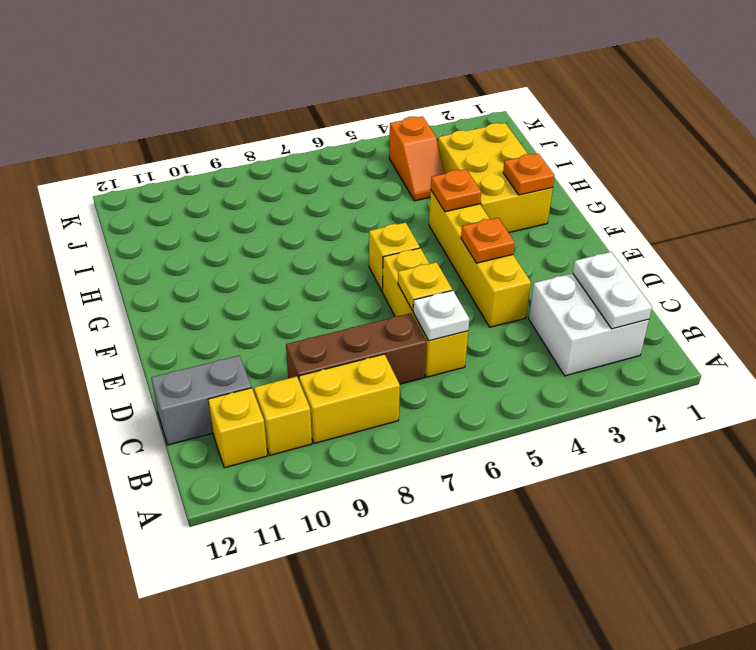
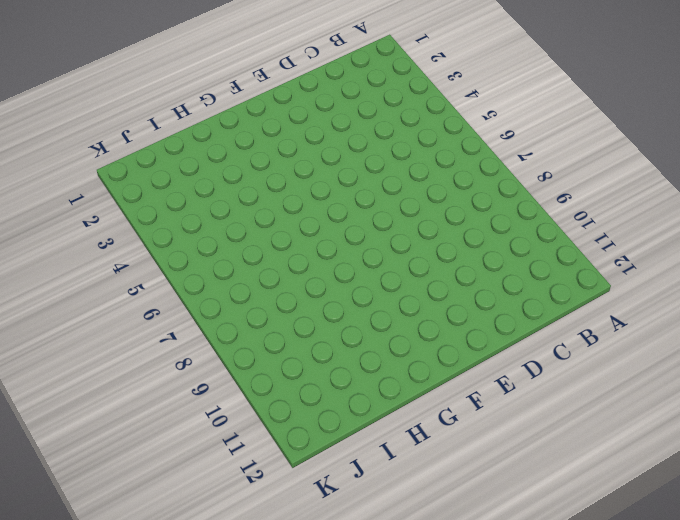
none -> white 2x2 brick [529,273,649,376]
none -> yellow 1x2 brick [299,354,400,443]
none -> yellow 1x1 brick [254,376,312,455]

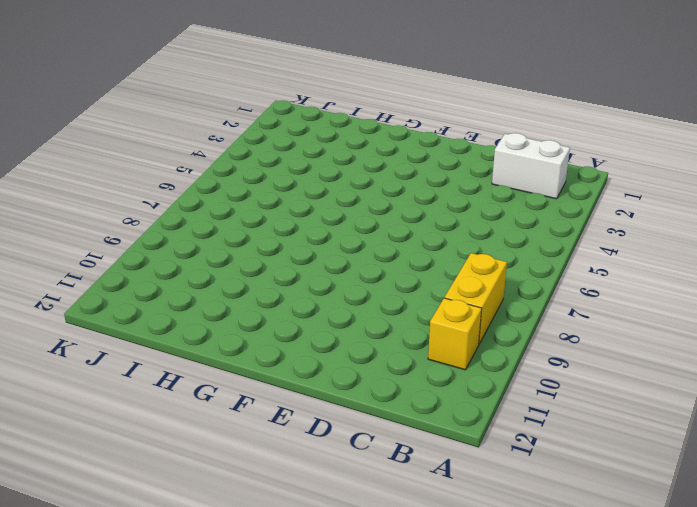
white 1x2 brick [492,133,570,199] -> white 2x2 brick [529,273,649,376]
none -> yellow 1x1 brick [208,388,267,468]
none -> yellow 1x3 brick [383,248,468,377]
none -> brown 1x3 brick [286,313,426,384]

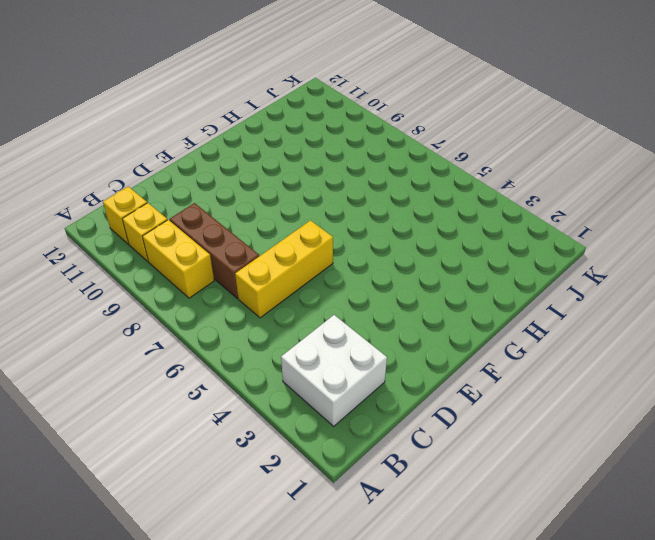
none -> grey 1x2 brick [151,356,251,445]
none -> yellow 1x4 brick [429,190,531,327]
none -> yellow 1x1 brick [369,222,420,291]

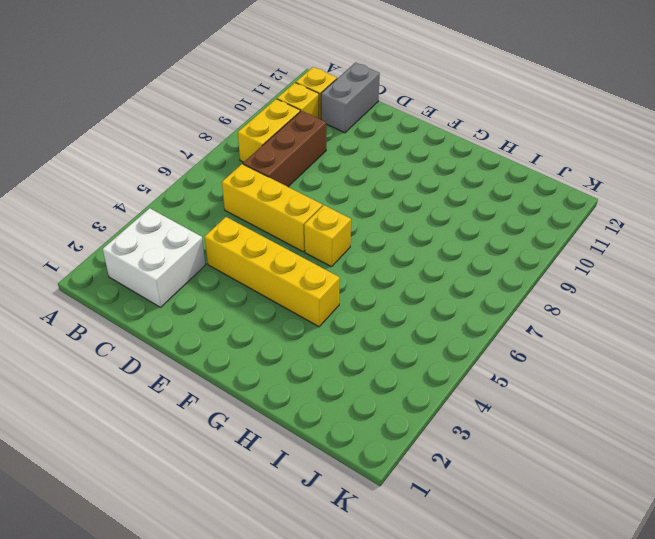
none -> yellow 2x3 brick [438,123,553,233]
none -> orange 1x2 slope [389,116,445,201]
none -> white 1x2 plate [573,252,652,329]

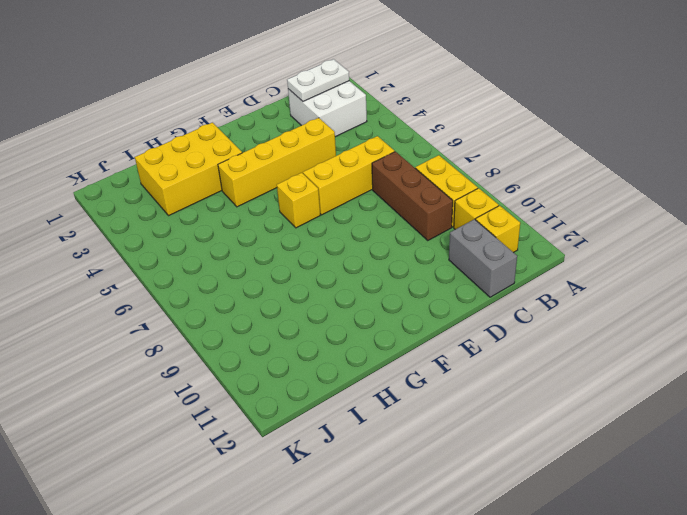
none -> orange 1x2 slope [389,116,445,201]
none -> white 1x1 plate [413,290,469,341]
none -> yellow 1x1 plate [398,262,452,311]

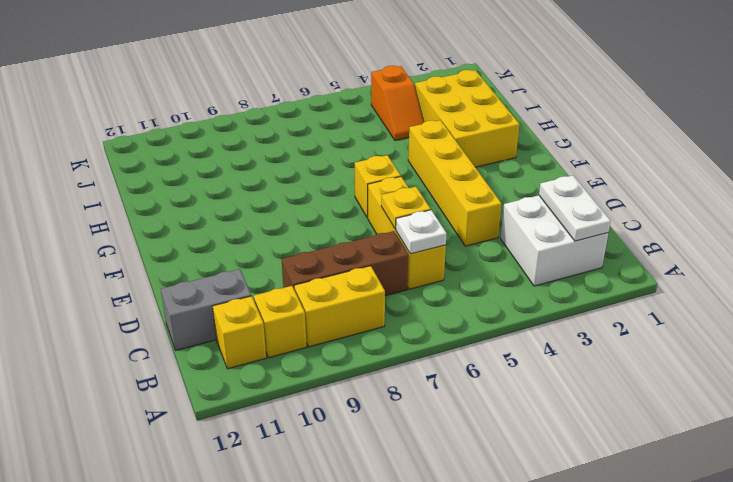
none -> orange 1x1 plate [461,218,515,263]
none -> orange 1x1 plate [503,154,555,195]
none -> orange 1x1 plate [431,169,481,212]

